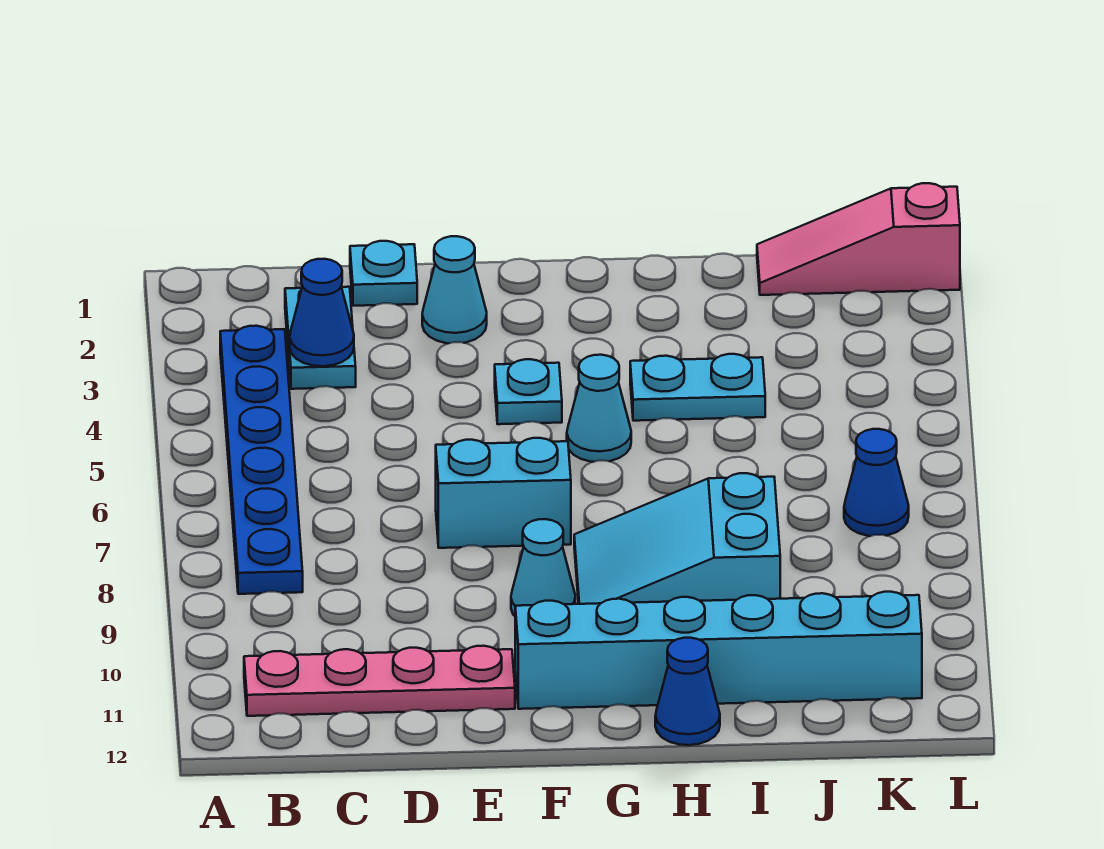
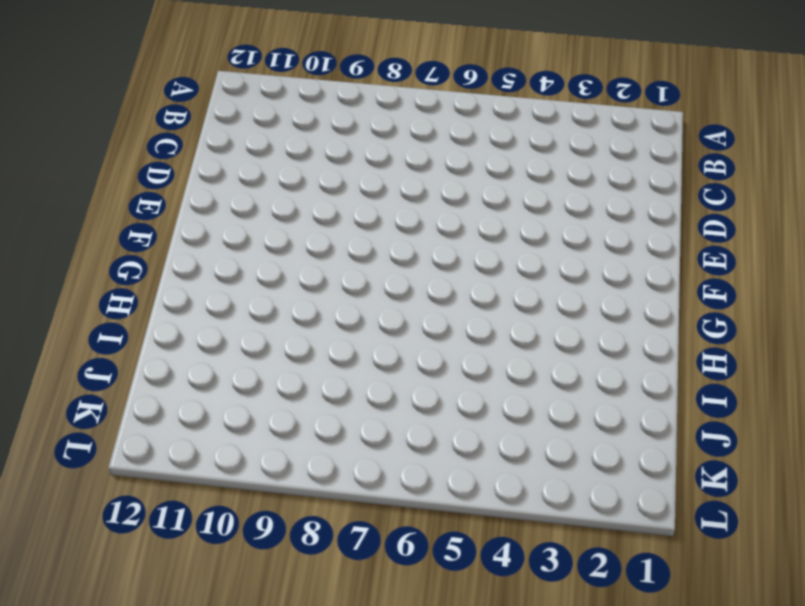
none -> blue 1x6 plate [220,326,303,594]
none -> pink 1x4 plate [244,646,515,716]
none -> cyan 1x2 plate [285,287,356,389]

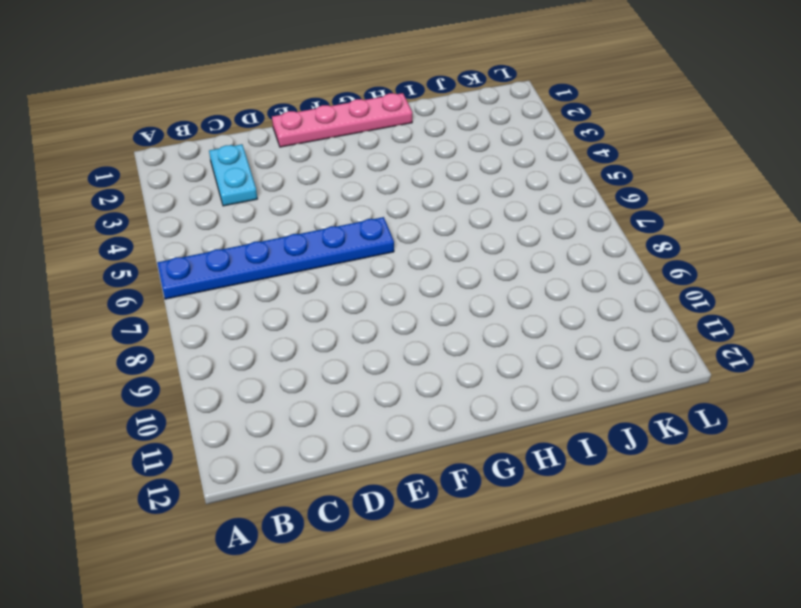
blue 1x6 plate [157,217,394,299] -> blue 1x6 plate turned to [220,326,303,594]
pink 1x4 plate [272,93,412,147] -> pink 1x4 plate moved to [244,646,515,716]
none -> cyan 1x1 plate [350,241,417,306]
none -> cyan 1x1 cone [422,236,487,343]
none -> cyan 1x2 brick [436,438,571,548]

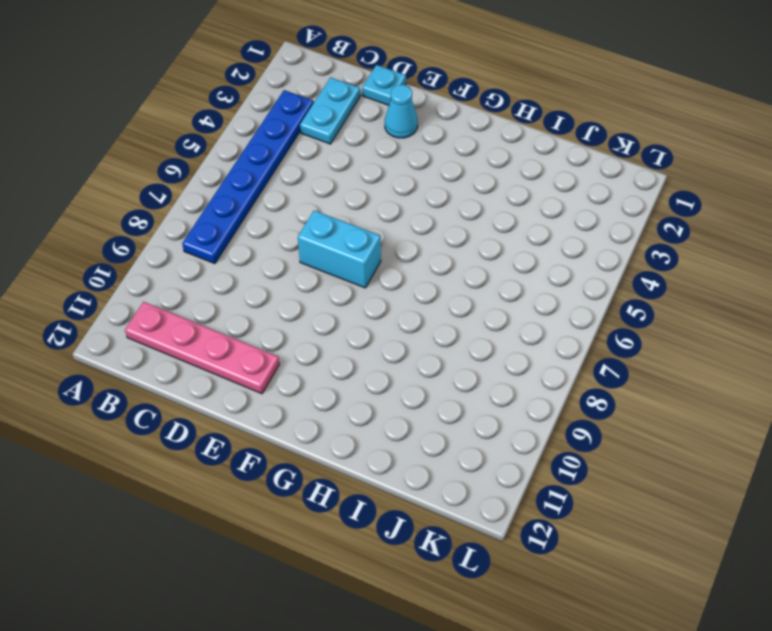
none -> cyan 1x1 plate [495,359,562,424]
none -> cyan 1x1 cone [511,519,575,616]
none -> cyan 1x6 brick [515,592,922,709]

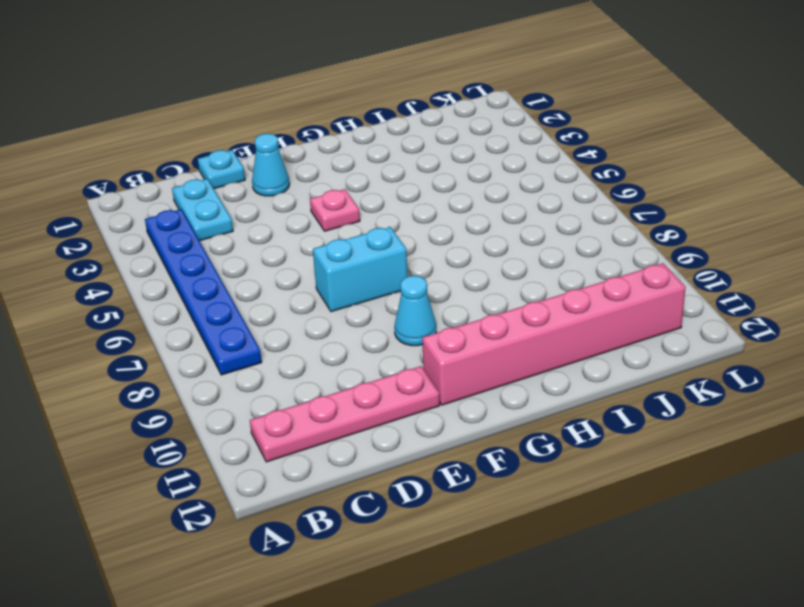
pink 1x1 plate [310,189,360,231] -> cyan 1x1 plate [495,359,562,424]
pink 1x6 brick [422,263,686,405] -> cyan 1x6 brick [515,592,922,709]
none -> cyan 1x1 cone [567,355,631,462]
none -> cyan 2x3 slope [574,473,780,604]
none -> cyan 1x2 plate [630,354,765,421]

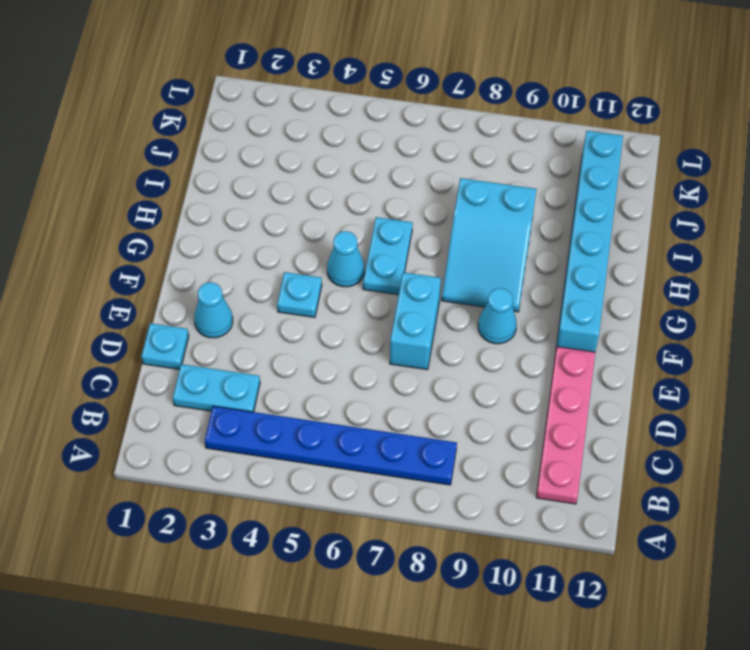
cyan 1x2 plate [363,217,413,295] -> cyan 1x2 plate moved to [630,354,765,421]
none -> blue 1x1 cone [655,638,720,745]
none -> pink 1x3 slope [757,183,960,295]
none -> blue 1x1 cone [844,429,909,536]

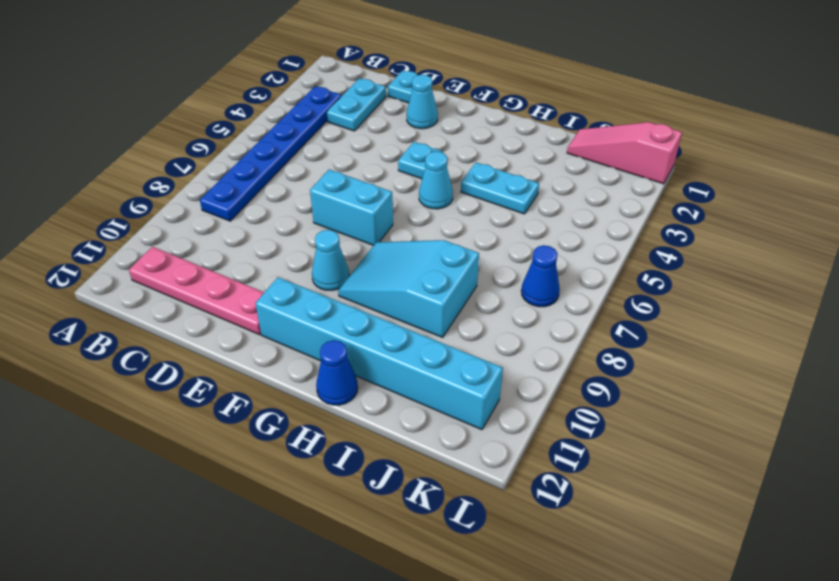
none -> blue 1x1 cone [290,259,354,366]

